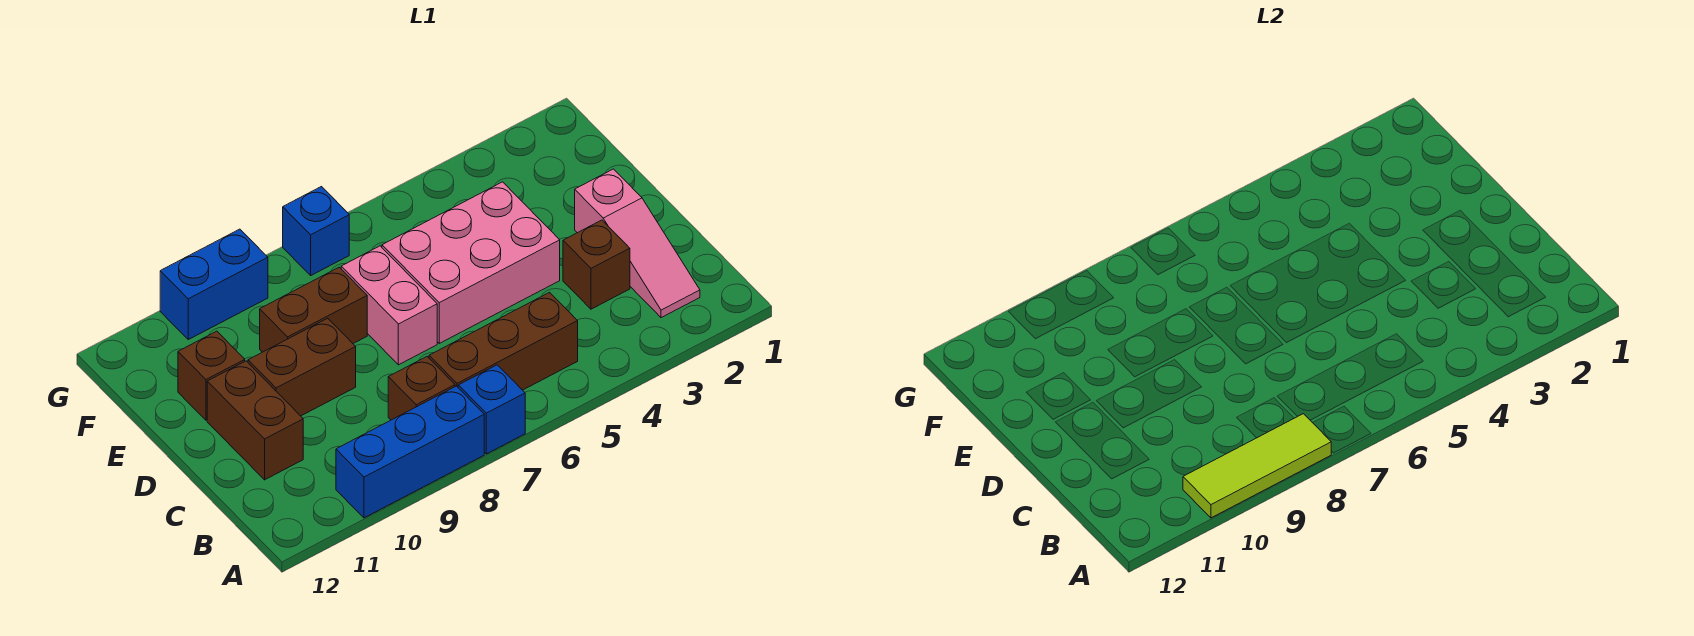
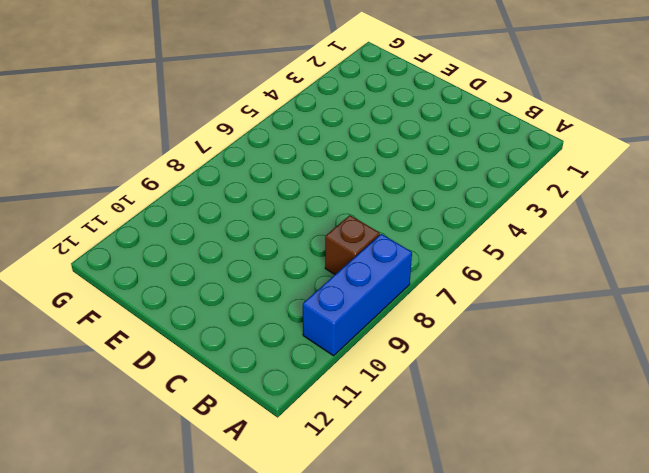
none -> blue 1x1 brick [458,365,525,454]
none -> pink 1x3 slope [575,169,700,318]
none -> brown 1x3 brick [429,292,578,390]

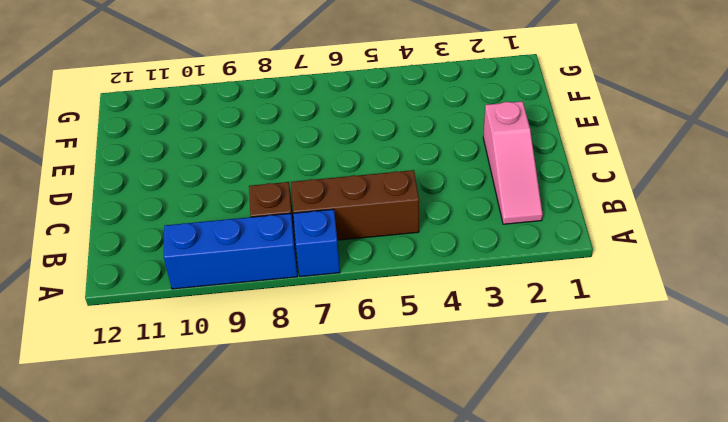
none -> brown 1x1 brick [563,220,630,309]
none -> brown 1x2 brick [207,361,303,480]
none -> pink 2x3 brick [382,182,560,343]

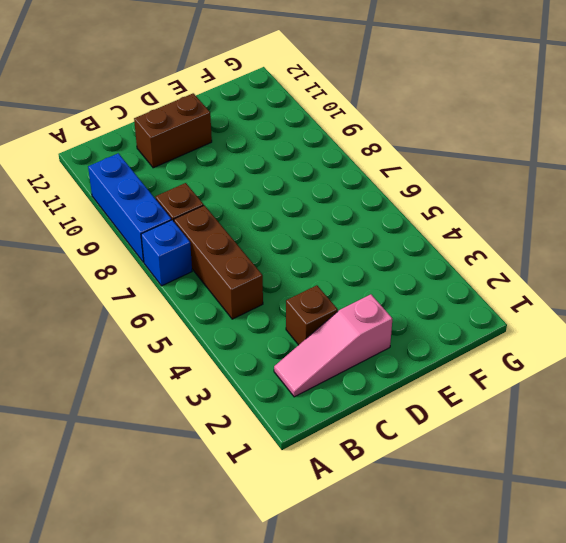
none -> pink 2x3 brick [382,182,560,343]
none -> pink 1x2 brick [341,246,437,365]
none -> brown 1x2 brick [248,318,356,416]

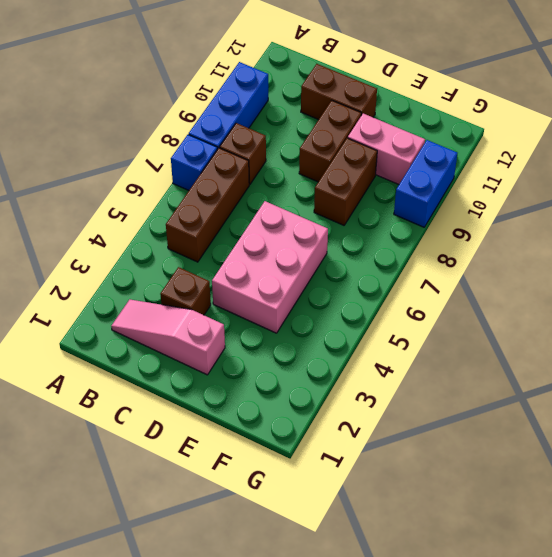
pink 1x2 brick [348,114,425,184] -> pink 1x2 brick moved to [341,246,437,365]
none -> brown 1x1 brick [178,331,245,420]
none -> blue 1x1 brick [283,187,349,275]
none -> lime 1x3 tile [1183,414,1331,518]

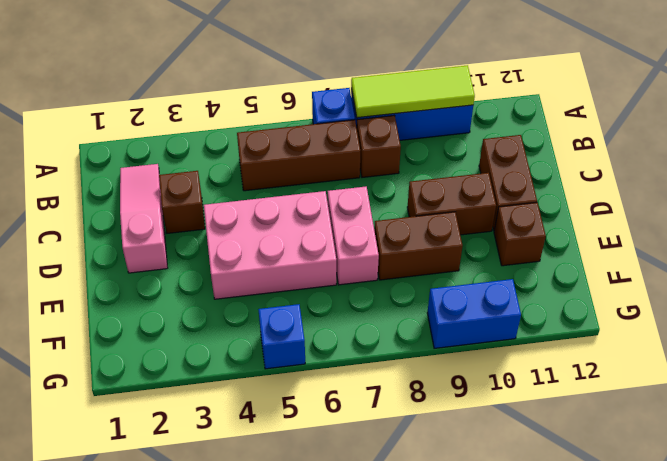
blue 1x1 brick [258,304,305,369] -> blue 1x1 brick moved to [283,187,349,275]

